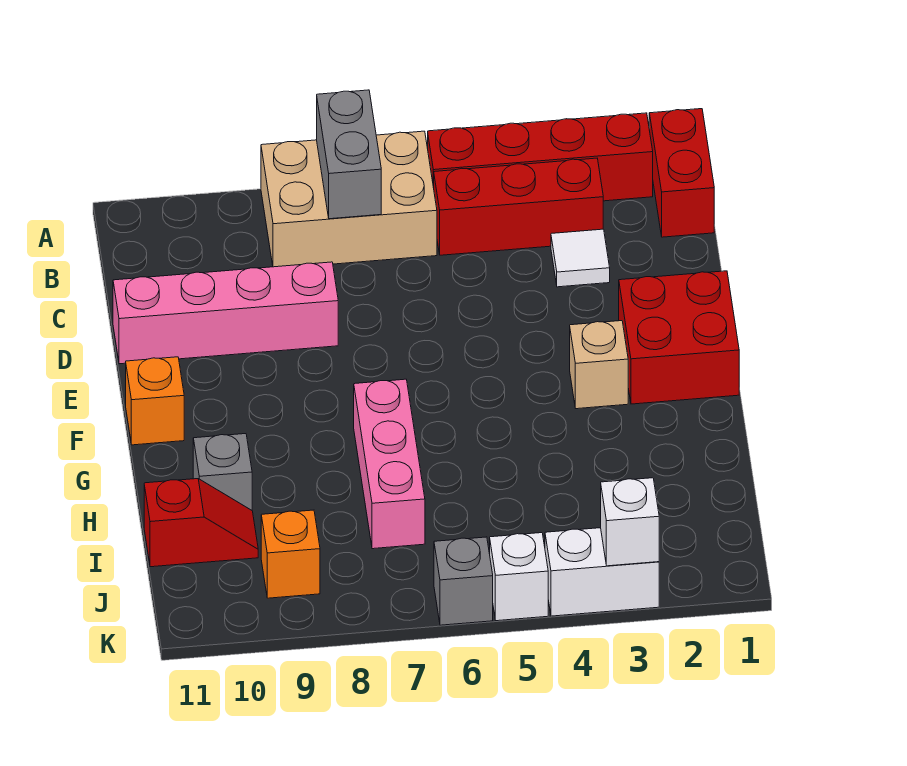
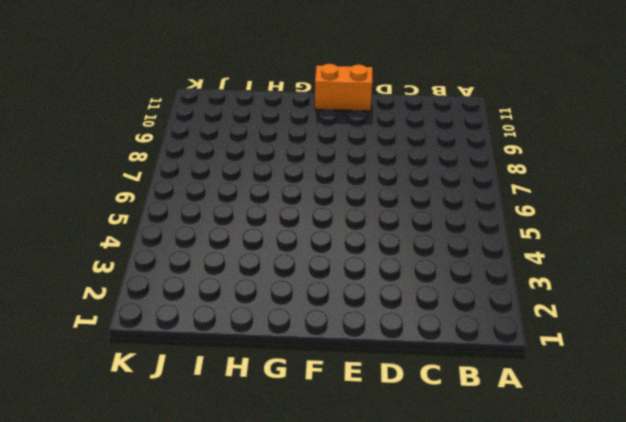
orange 1x2 brick [315,64,372,111] -> orange 1x1 brick [126,357,184,445]
none -> red 1x2 brick [649,109,714,237]
none -> red 1x4 brick [428,113,653,201]
none -> tan 2x3 brick [261,131,437,267]

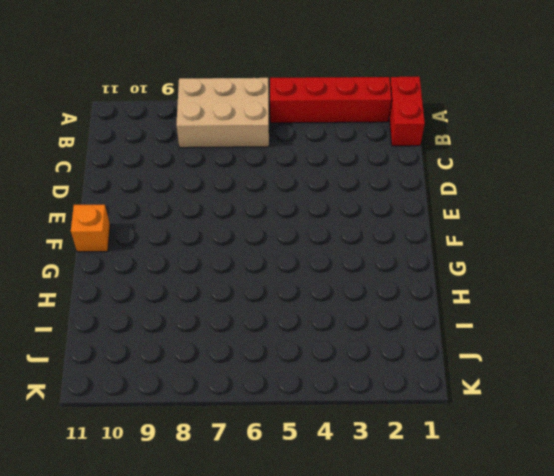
none -> red 1x3 brick [434,158,603,255]
none -> white 1x1 tile [551,229,610,287]
none -> pink 1x4 brick [113,262,338,364]

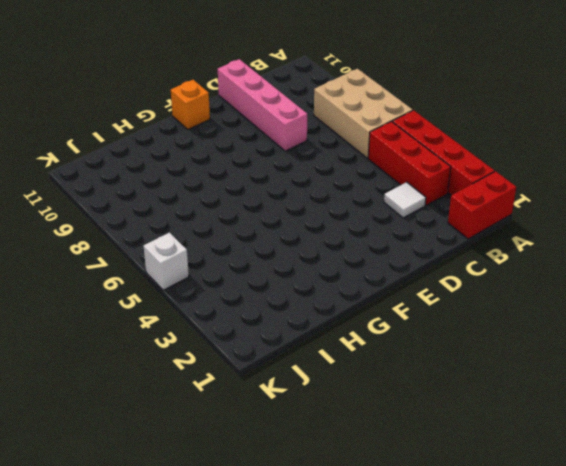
none -> red 2x2 brick [619,271,739,404]
none -> tan 1x1 brick [570,321,628,409]
none -> pink 1x3 brick [354,379,425,549]

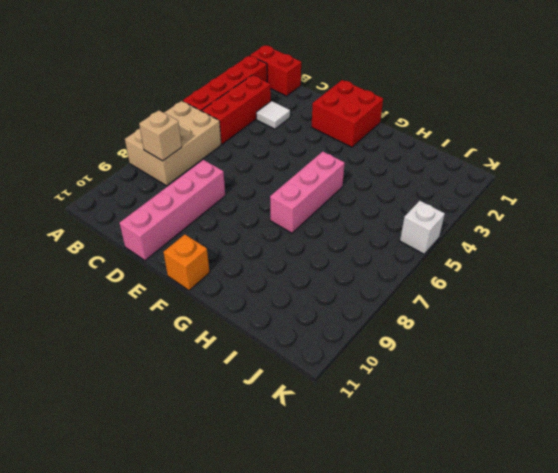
tan 1x1 brick [139,110,182,161] -> tan 1x1 brick moved to [570,321,628,409]
pink 1x3 brick [270,151,345,233] -> pink 1x3 brick turned to [354,379,425,549]
none -> grey 1x1 brick [193,434,252,510]
none -> red 1x2 slope [144,479,258,567]
none -> orange 1x1 brick [261,510,320,598]

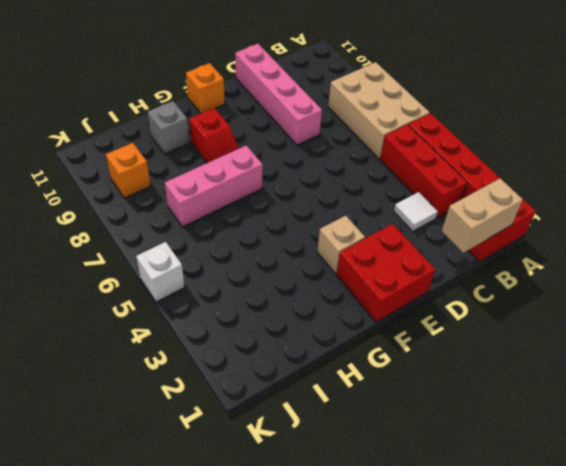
tan 1x2 brick [442,178,523,253] -> none
red 1x2 slope [189,108,239,163] -> red 1x2 slope moved to [144,479,258,567]
none -> white 1x2 brick [545,528,659,616]
none -> grey 1x1 brick [434,537,493,625]
none -> grey 1x2 brick [317,90,381,219]

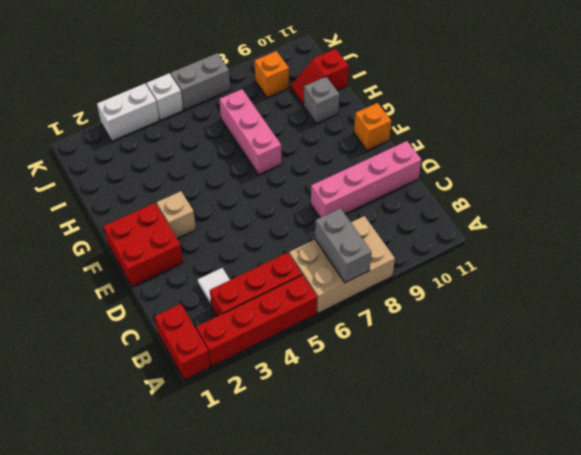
grey 1x2 brick [171,53,230,110] -> grey 1x1 brick [434,537,493,625]
none -> white 1x1 brick [601,478,659,566]

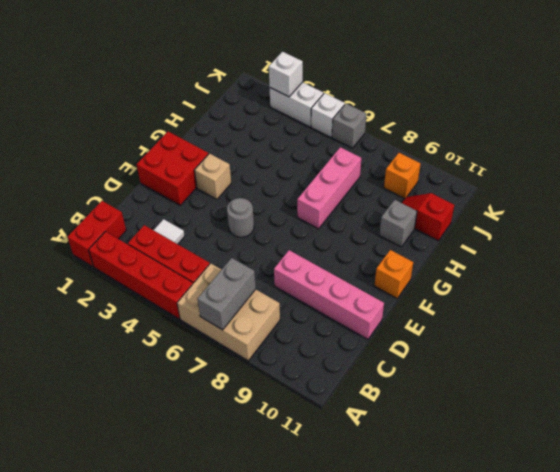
grey 1x1 round brick [227,198,254,237] -> none

